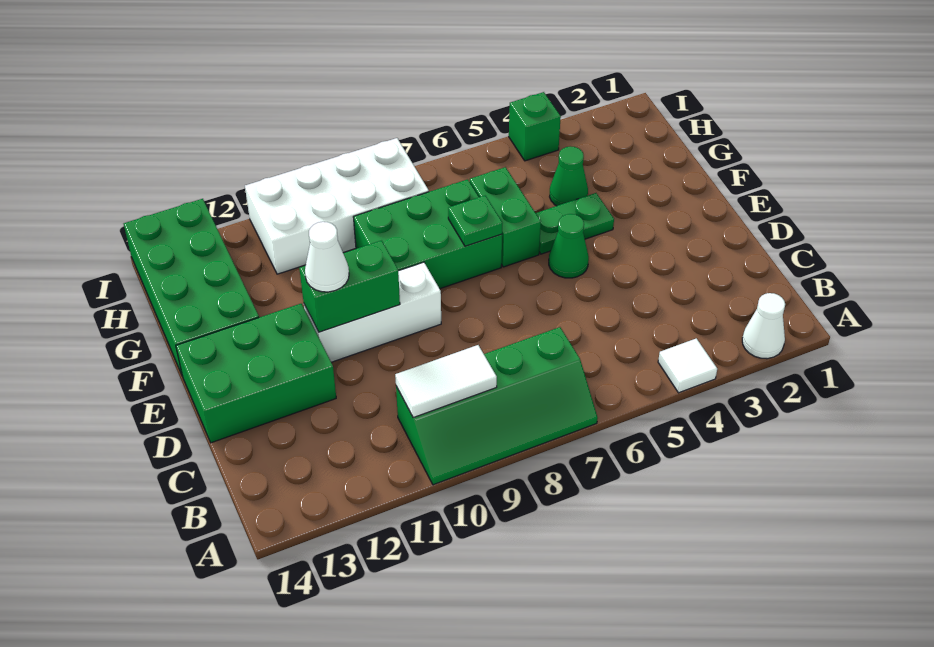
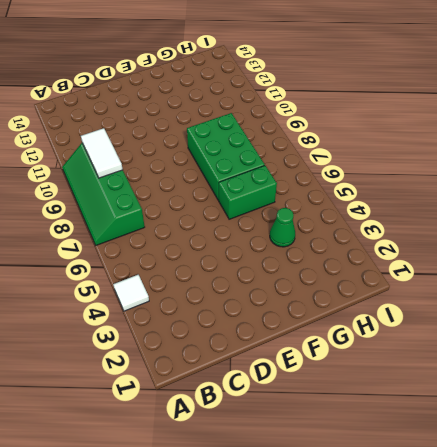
none -> white 1x1 cone [742,293,785,359]
none -> green 2x3 brick [176,304,336,443]
none -> green 1x1 cone [549,214,589,278]

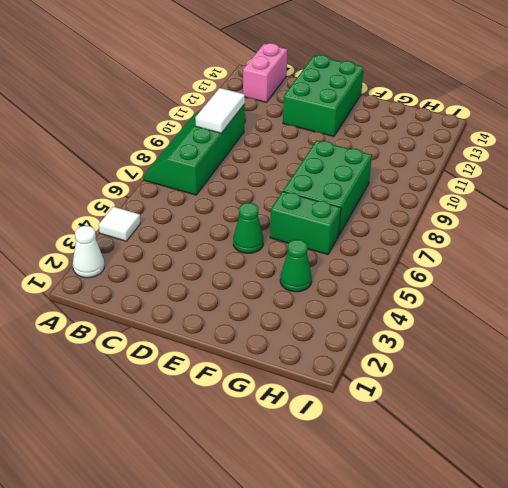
pink 1x2 brick [243,43,287,102] -> none
none -> white 1x3 brick [304,262,441,362]
none -> green 1x2 plate [536,193,614,254]
none -> green 2x4 brick [124,199,259,375]

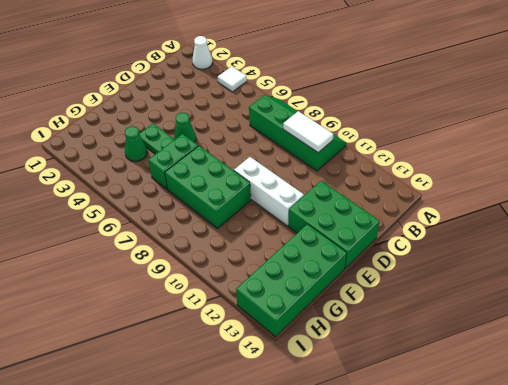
none -> white 2x4 brick [245,138,429,274]
none -> green 1x1 brick [509,92,561,161]
none -> green 1x2 brick [299,241,400,332]

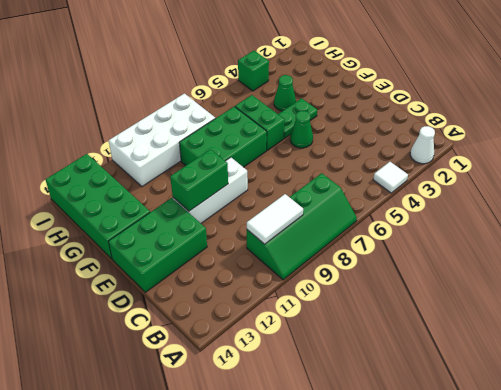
none -> green 1x1 plate [448,196,502,246]
none -> white 1x1 cone [305,222,349,292]

